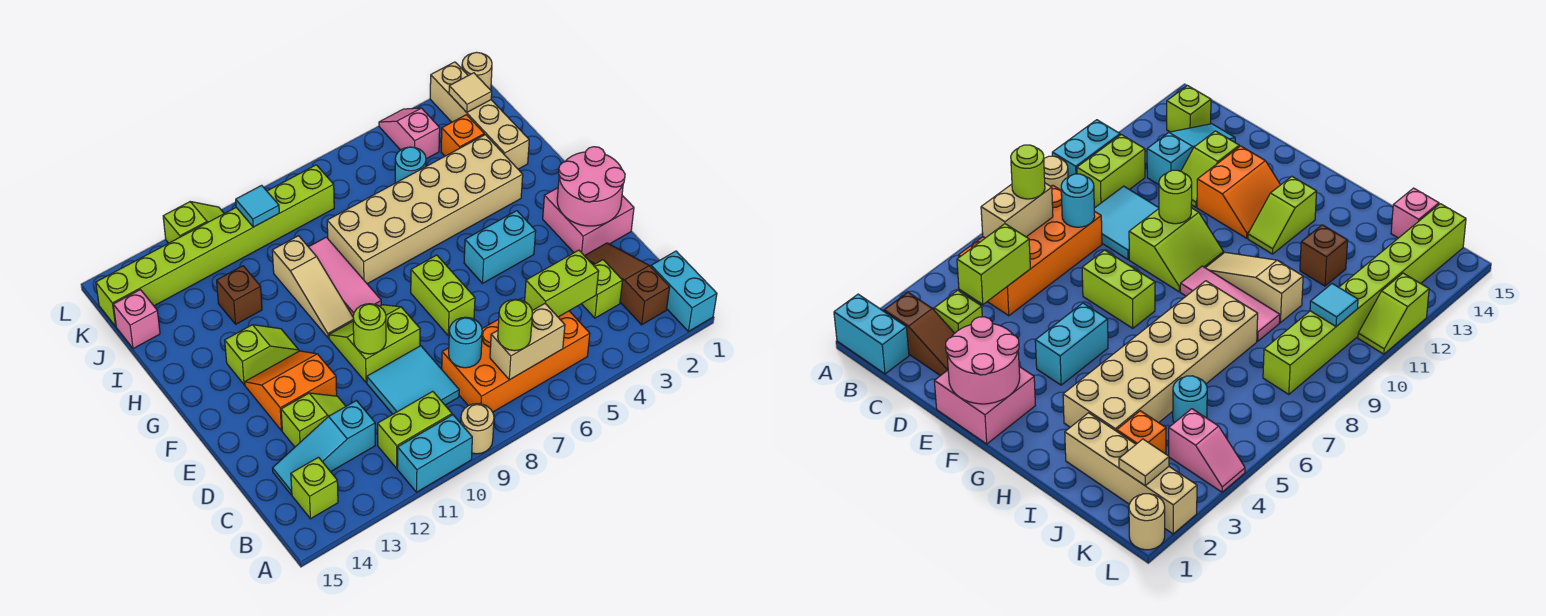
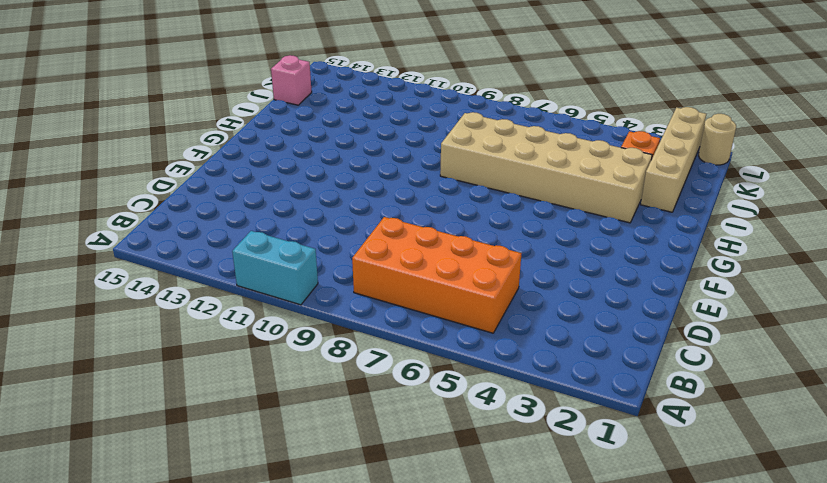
none -> cyan 1x2 brick [651,251,717,331]
none -> tan 1x1 round brick [461,404,494,454]
none -> brown 1x3 slope [585,243,670,325]
none -> lime 1x2 brick [378,391,452,468]

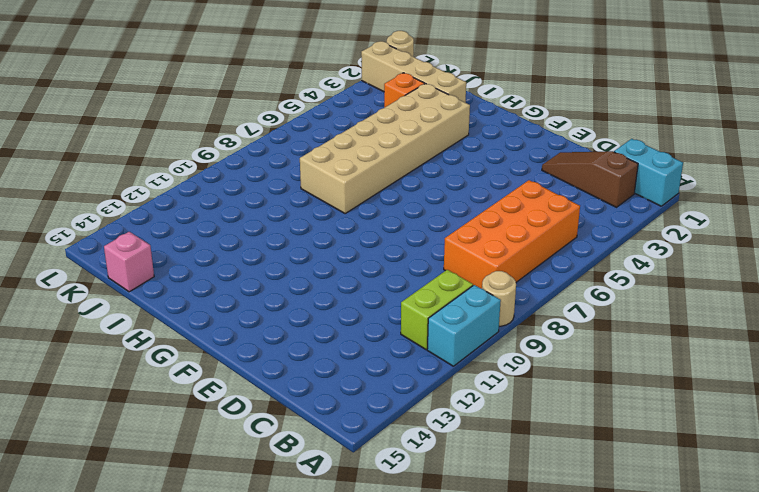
none -> lime 1x1 brick [291,457,338,519]
none -> lime 1x1 brick [582,260,623,318]
none -> cyan 2x2 tile [367,346,459,414]
none -> cyan 1x3 slope [273,401,375,494]

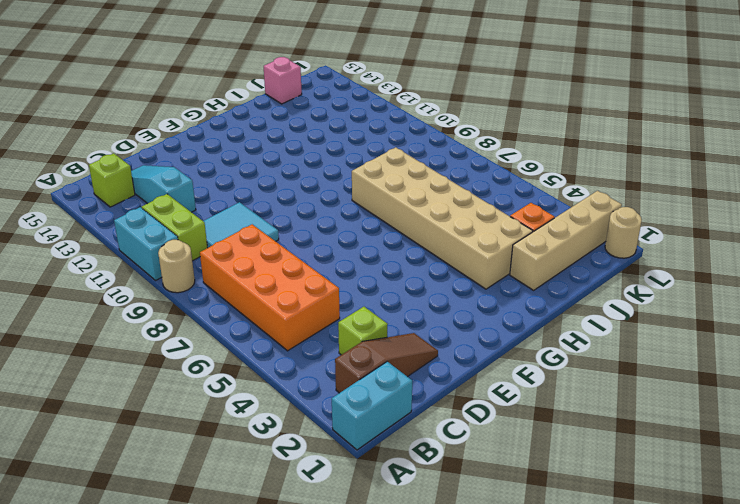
none -> lime 1x2 slope [281,393,346,447]
none -> pink 2x2 brick [543,188,634,256]
none -> lime 1x2 brick [411,255,475,336]
none -> lime 2x2 slope [329,305,420,382]

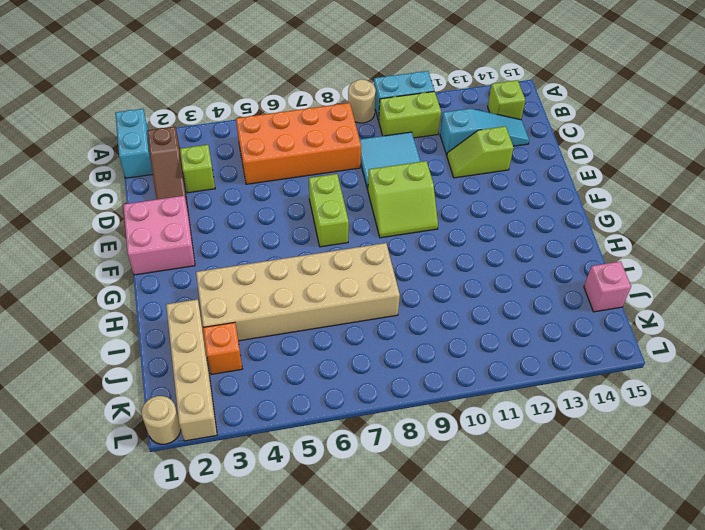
none -> orange 2x2 slope [245,351,337,431]
none -> cyan 1x2 brick [464,211,536,283]
none -> pink 1x3 tile [309,237,381,316]
none -> tan 1x3 slope [272,236,353,338]

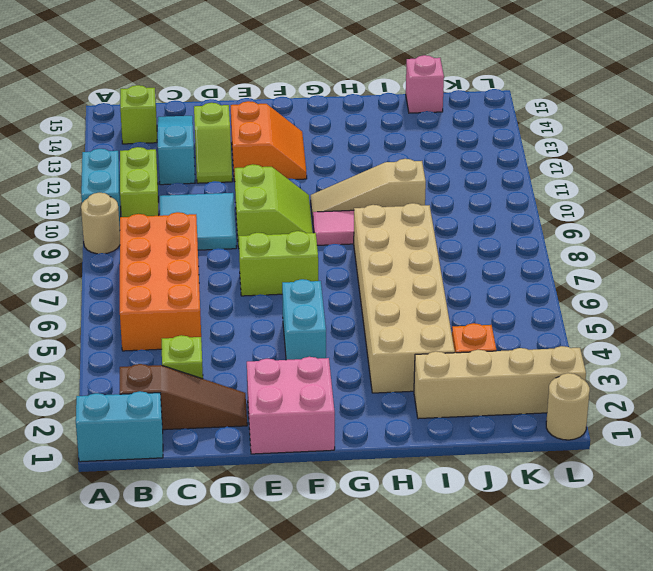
none -> lime 1x2 slope [225,325,299,385]
none -> brown 1x1 brick [217,266,262,324]
none -> cyan 1x1 round brick [395,147,426,183]
none -> pink 1x2 slope [379,108,440,159]

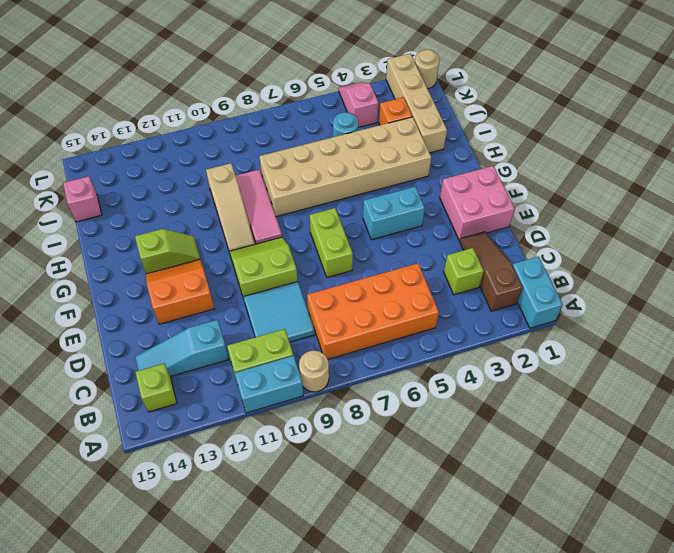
none -> lime 1x2 slope [281,393,346,447]
none -> brown 1x1 brick [217,266,262,324]
none -> lime 1x8 brick [96,165,334,326]
none -> lime 1x2 slope [163,202,224,243]

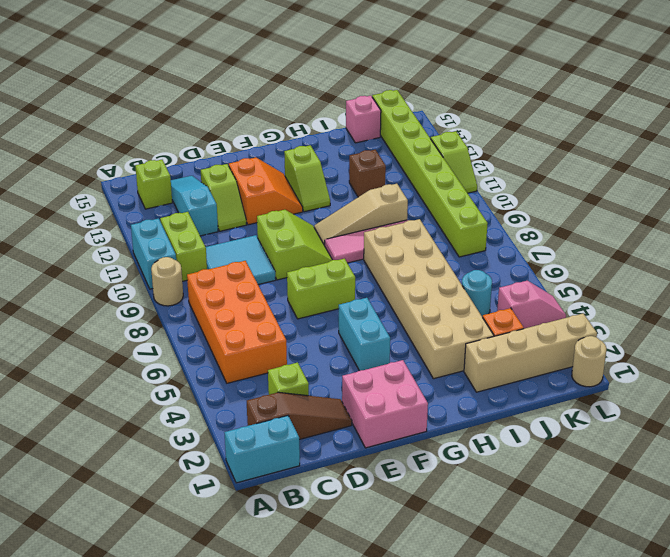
none -> tan 1x2 brick [490,304,565,380]
none -> lime 1x2 brick [525,250,599,317]
none -> cyan 1x1 round brick [449,317,482,368]
none -> pink 2x2 round brick [557,147,625,226]

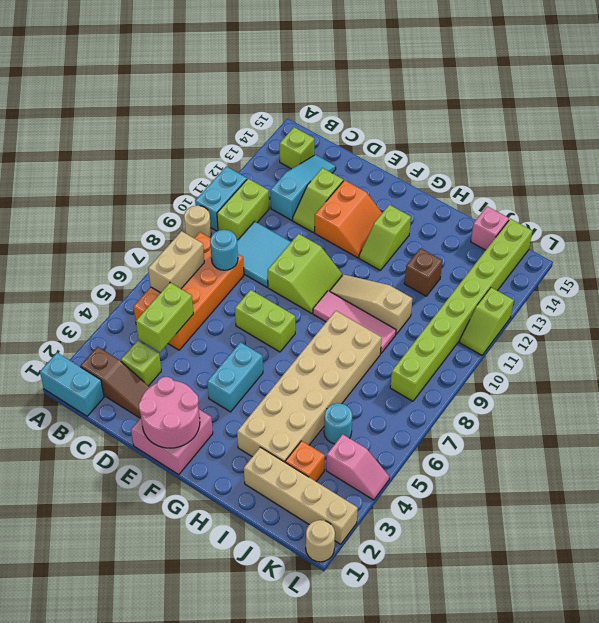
none -> lime 1x1 round brick [353,304,386,354]
none -> tan 1x1 tile [449,73,492,112]
none -> cyan 1x1 tile [236,185,279,227]
none -> lime 1x1 round brick [498,299,533,351]

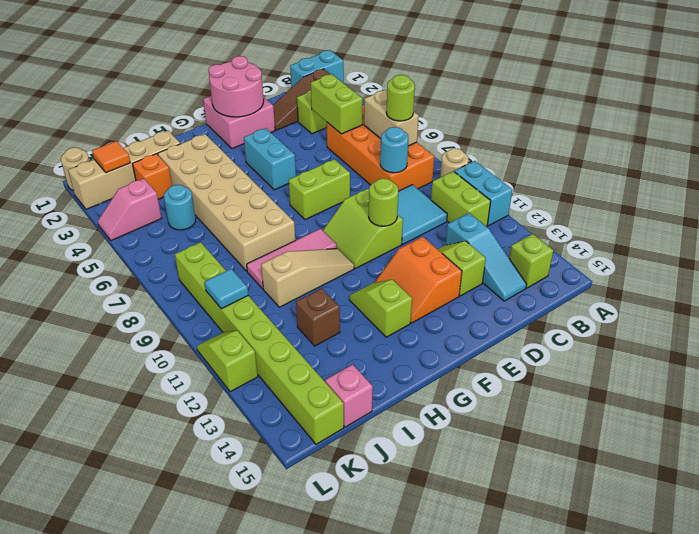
orange 1x1 tile [92,141,130,173] -> tan 1x1 tile [449,73,492,112]

